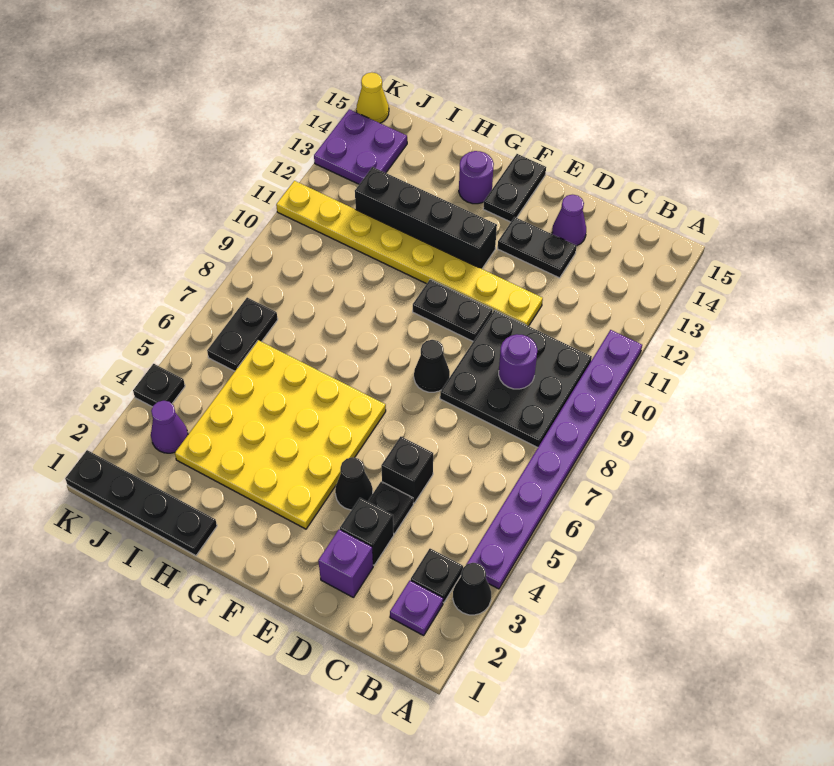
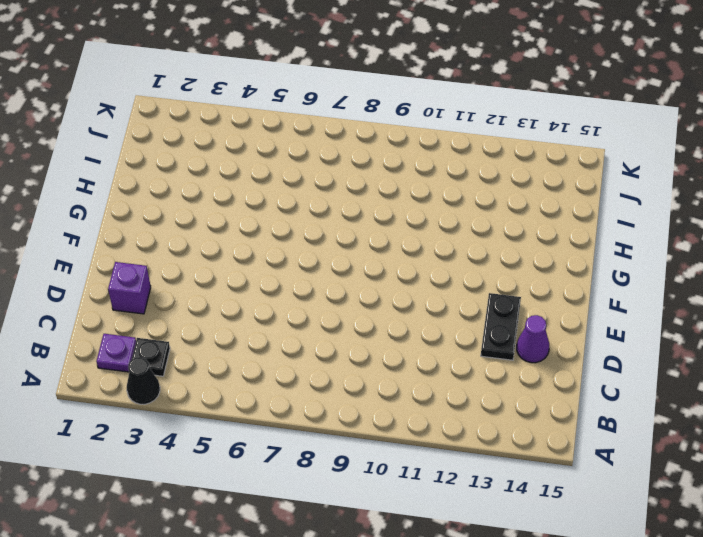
none -> purple 1x8 plate [466,330,642,589]
none -> black 3x3 plate [440,310,592,448]
none -> black 1x1 brick [340,498,394,565]

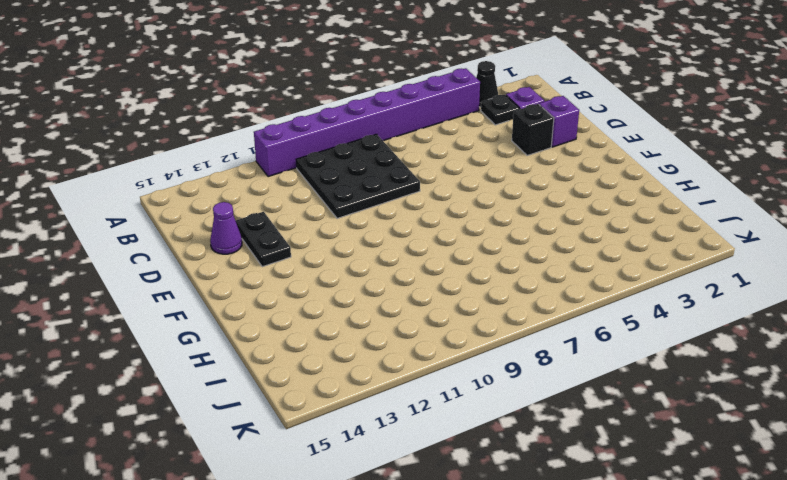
purple 1x8 brick [254,68,480,177] -> purple 1x8 plate [466,330,642,589]
none -> black 1x1 plate [368,482,413,534]
none -> black 1x1 brick [381,437,433,503]
none -> yellow 1x8 plate [276,181,543,326]

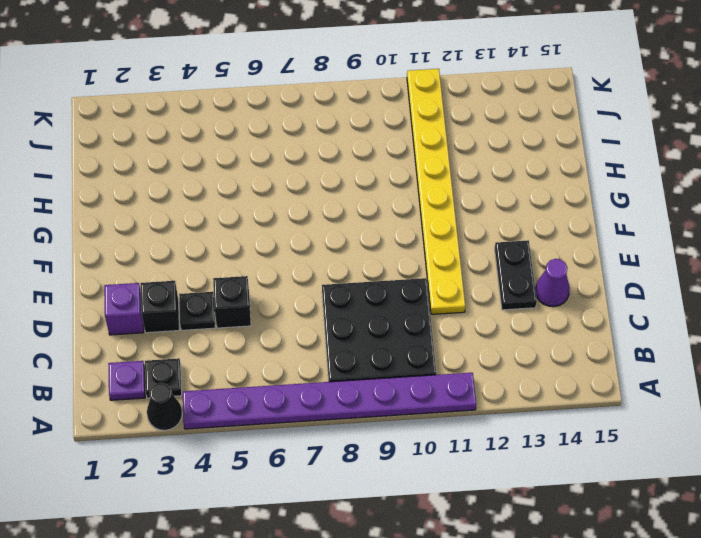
none -> black 1x1 cone [335,457,373,510]
none -> black 1x1 cone [414,340,450,392]
none -> black 1x2 plate [413,279,493,341]

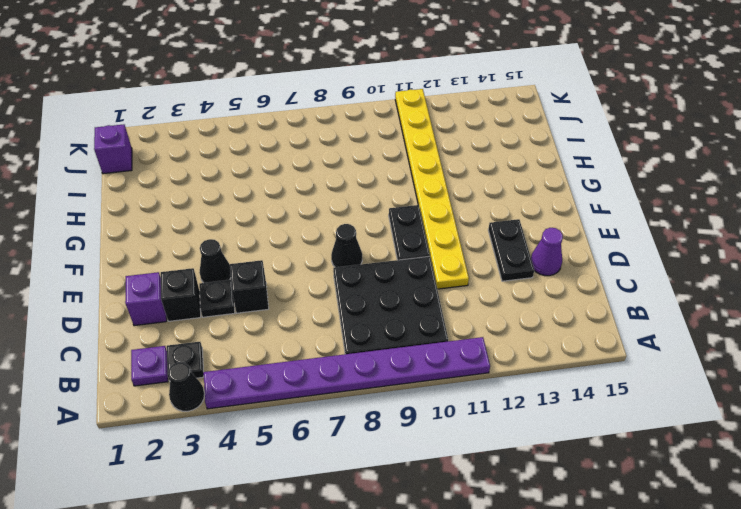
purple 1x1 brick [94,124,132,174] -> black 1x4 plate [65,450,217,556]
none -> yellow 4x4 plate [175,340,386,529]
none -> black 1x4 brick [355,167,497,269]
none -> black 1x2 plate [483,154,546,222]

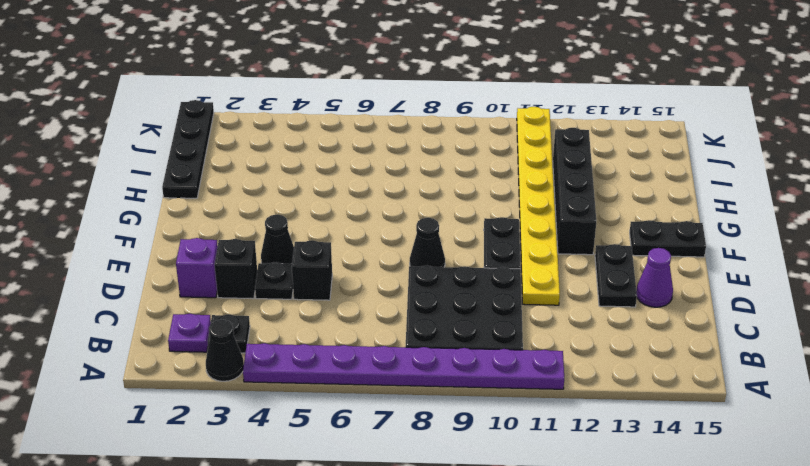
none -> yellow 4x4 plate [175,340,386,529]
none -> purple 1x1 round brick [459,151,494,204]
none -> purple 1x1 cone [151,401,188,453]

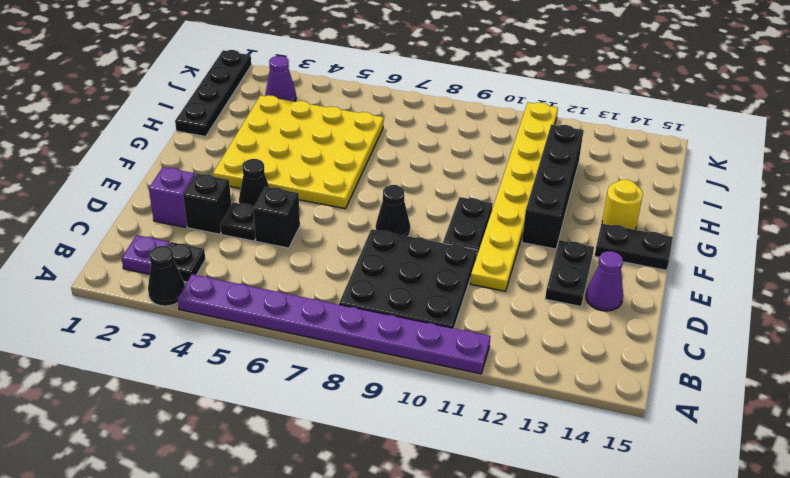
yellow 1x1 round brick [602,180,643,230] -> purple 1x1 round brick [459,151,494,204]
none -> black 1x2 plate [207,298,278,371]
none -> purple 2x2 plate [314,109,407,184]
none -> black 1x1 plate [133,364,185,407]

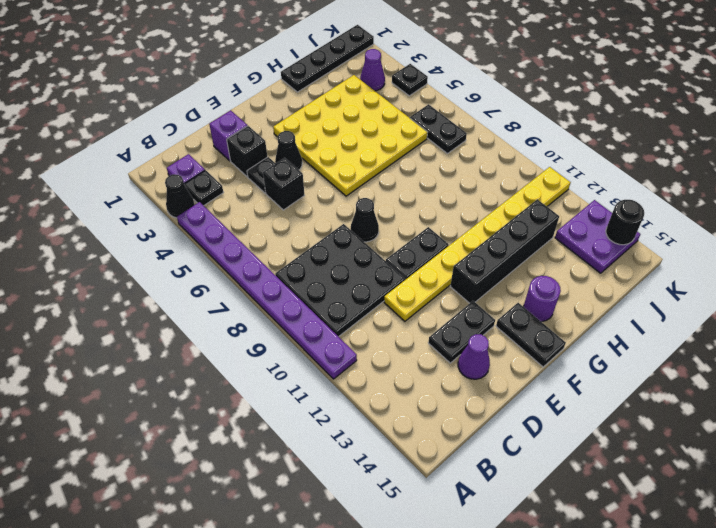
black 1x1 round brick [606,200,644,245] -> none
none -> yellow 1x1 cone [356,72,389,123]
none -> purple 1x1 round brick [499,334,537,389]

